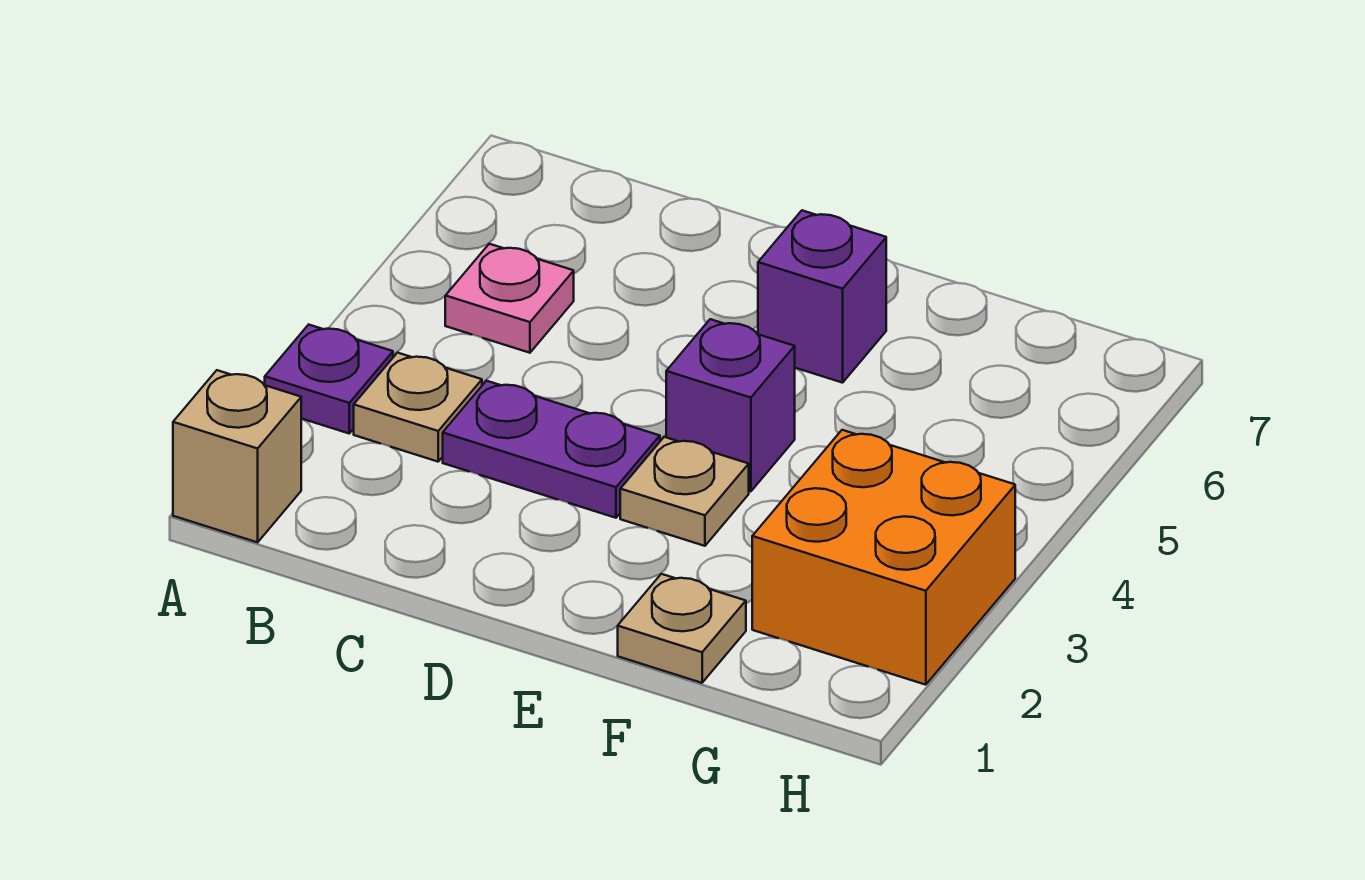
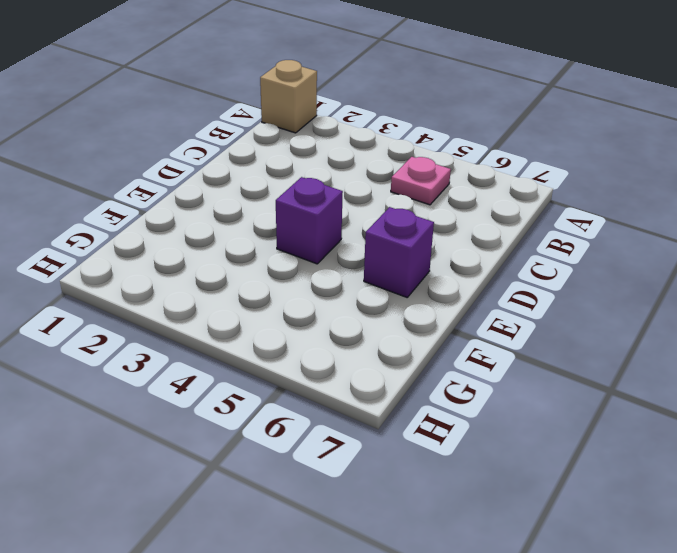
none -> purple 1x1 plate [265,325,393,433]
none -> tan 1x1 plate [354,353,482,462]

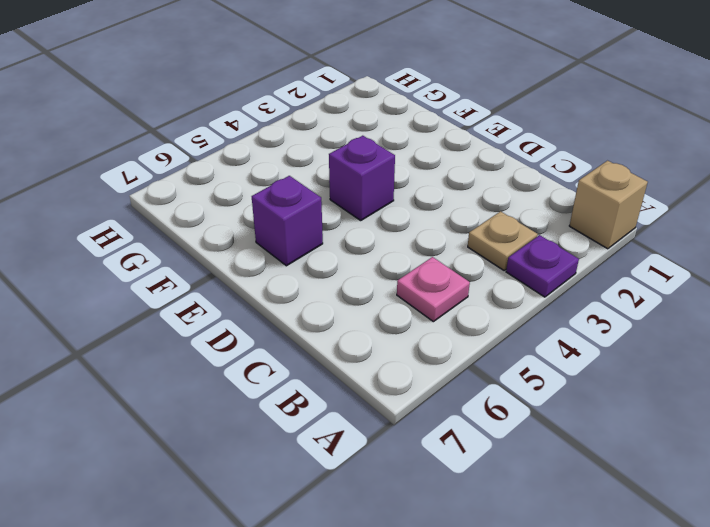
none -> purple 1x2 plate [443,381,660,518]
none -> tan 1x1 plate [620,437,749,546]

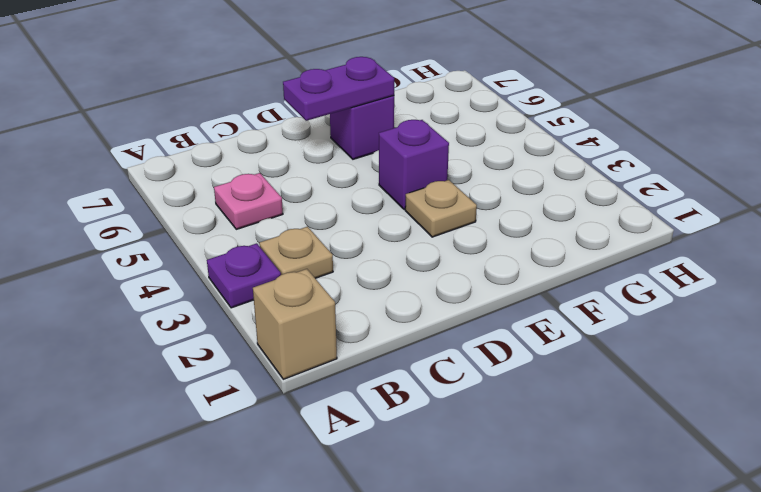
purple 1x2 plate [283,57,394,121] -> purple 1x2 plate moved to [443,381,660,518]
none -> tan 1x1 plate [618,574,746,683]
none -> orange 2x2 brick [752,430,1015,685]

